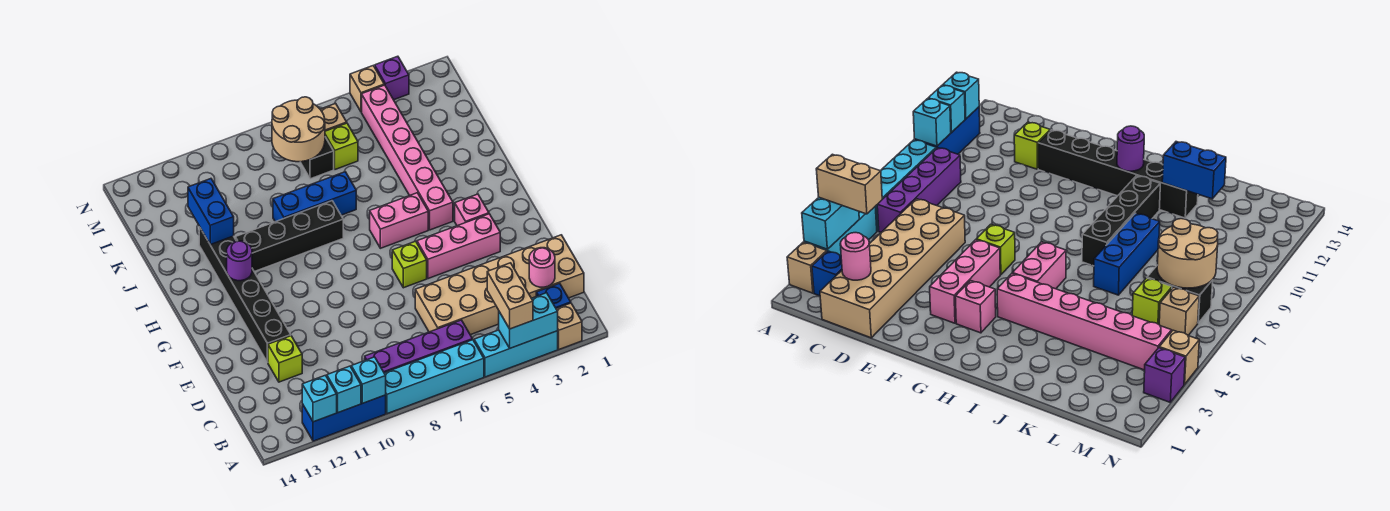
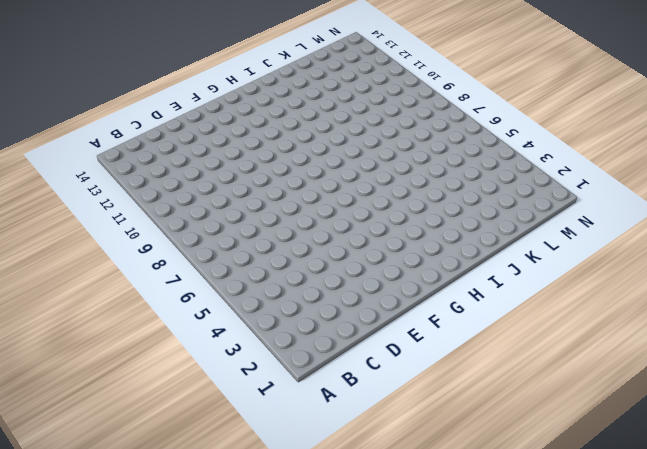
none -> tan 1x1 brick [556,303,582,349]
none -> cyan 1x3 brick [474,330,558,377]
none -> cyan 1x4 brick [384,340,484,414]
none -> blue 1x3 brick [302,395,386,441]

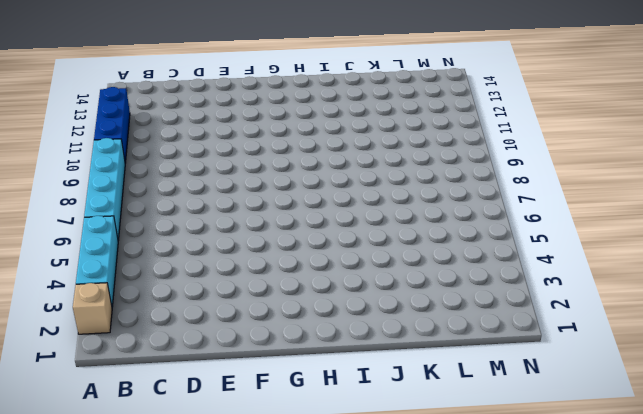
none -> blue 1x1 brick [536,283,571,308]
none -> purple 1x4 brick [365,320,472,373]
none -> tan 2x6 brick [415,235,584,335]
none -> lime 1x1 brick [268,336,302,382]

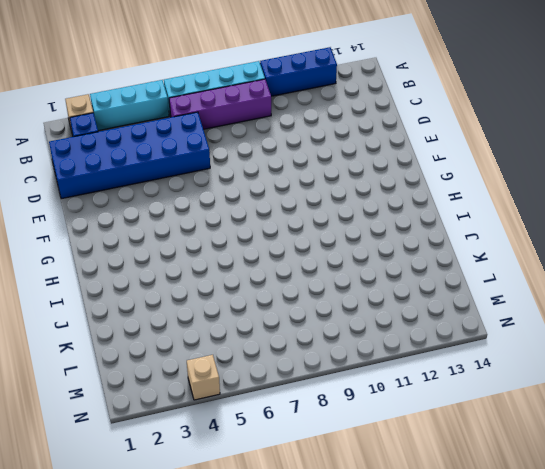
blue 2x6 brick [49,112,210,199] -> tan 2x6 brick [415,235,584,335]
none -> lime 1x1 brick [268,336,302,382]
none -> black 1x6 brick [199,227,291,362]
none -> pink 1x3 brick [417,214,500,279]
none -> lime 1x1 brick [392,241,427,288]

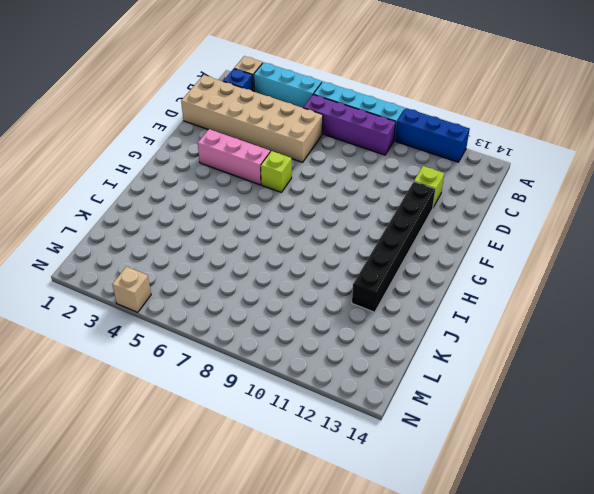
none -> pink 1x1 brick [455,194,489,226]
none -> pink 1x6 brick [362,85,453,230]
none -> pink 1x2 brick [370,193,428,248]
none -> black 1x4 brick [235,201,343,272]

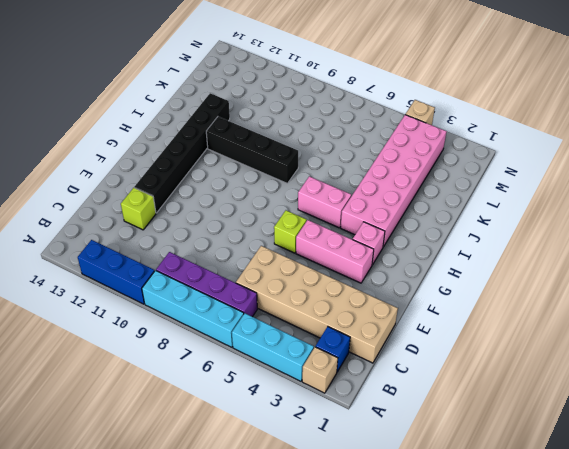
pink 2x6 brick [341,115,447,247] -> pink 1x6 brick [362,85,453,230]
none -> blue 1x3 brick [273,172,356,222]
none -> lime 1x1 brick [325,123,358,169]
none -> black 1x2 brick [301,137,334,179]
none -> tan 1x1 brick [320,103,347,131]

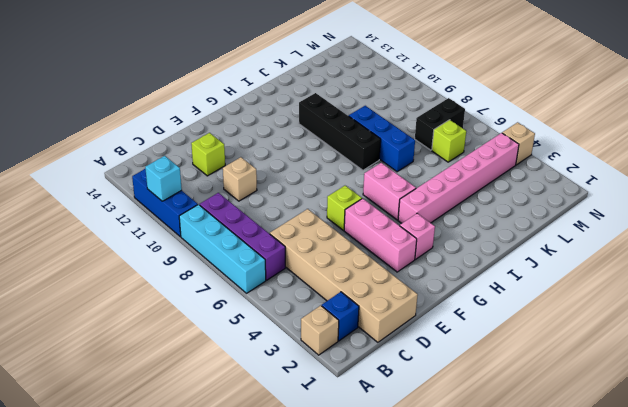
tan 1x1 brick [223,157,257,201] -> tan 1x1 brick moved to [320,103,347,131]
none -> cyan 1x3 brick [474,330,558,377]
none -> black 1x6 brick [199,227,291,362]
none -> purple 1x1 brick [375,56,409,100]
none -> cyan 1x2 brick [499,293,558,348]

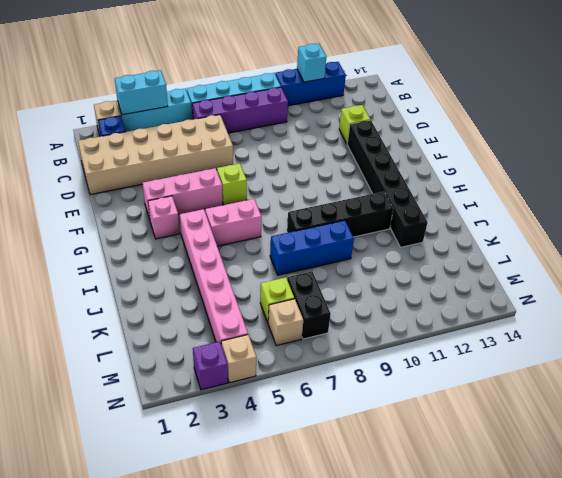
none -> cyan 1x1 brick [351,357,386,403]
none -> cyan 1x1 brick [302,375,337,422]
none -> pink 1x1 round brick [529,248,555,287]
none -> purple 1x1 round brick [227,241,252,281]

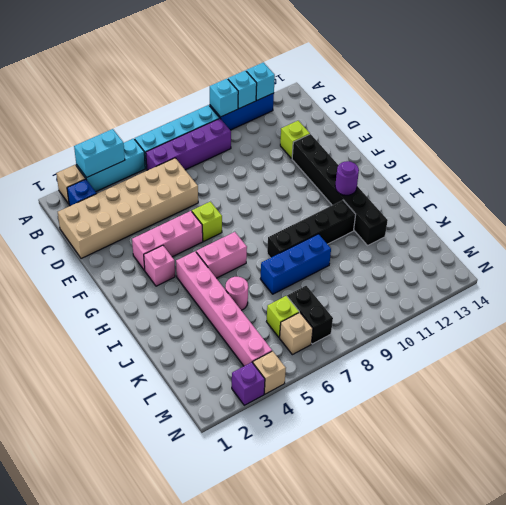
pink 1x1 round brick [225,277,248,310] -> pink 1x1 round brick moved to [529,248,555,287]
none -> blue 1x2 brick [188,179,234,245]
none -> tan 2x2 round brick [272,97,325,162]
none -> tan 1x2 brick [487,263,533,329]

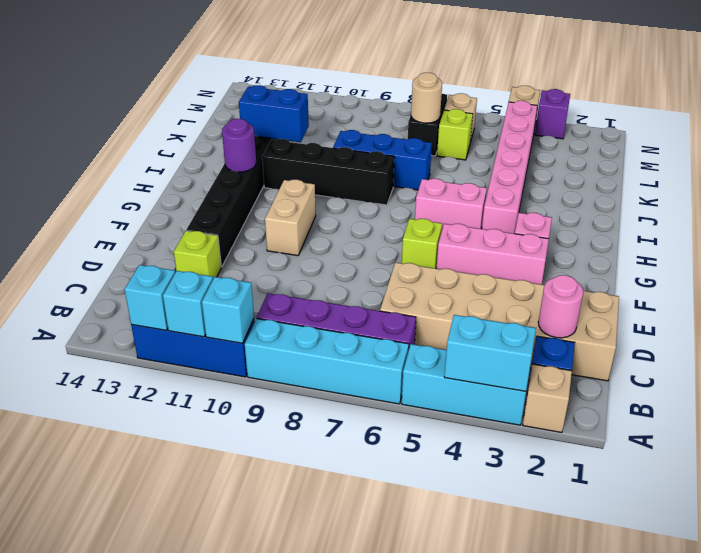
tan 1x2 brick [265,180,316,256] -> tan 1x2 brick moved to [487,263,533,329]
blue 1x2 brick [239,85,309,142] -> blue 1x2 brick turned to [188,179,234,245]
tan 1x1 round brick [411,73,442,123] -> tan 2x2 round brick [272,97,325,162]

